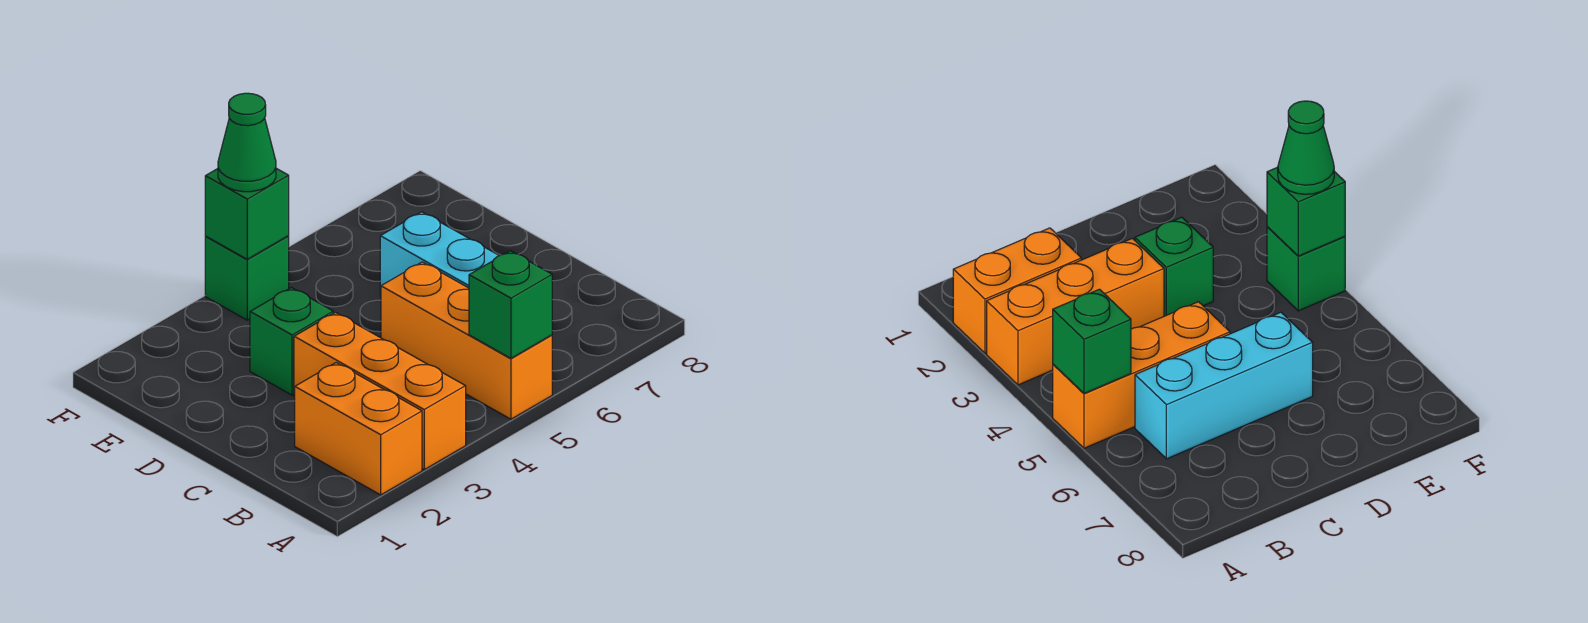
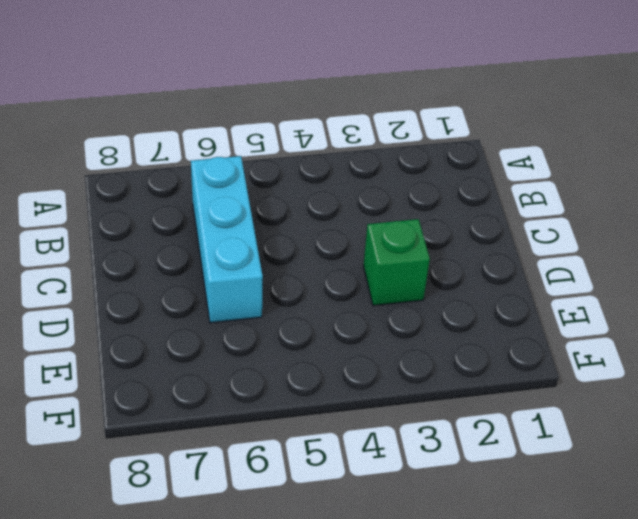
none -> orange 1x2 brick [295,363,422,495]
none -> orange 1x3 brick [294,312,466,470]

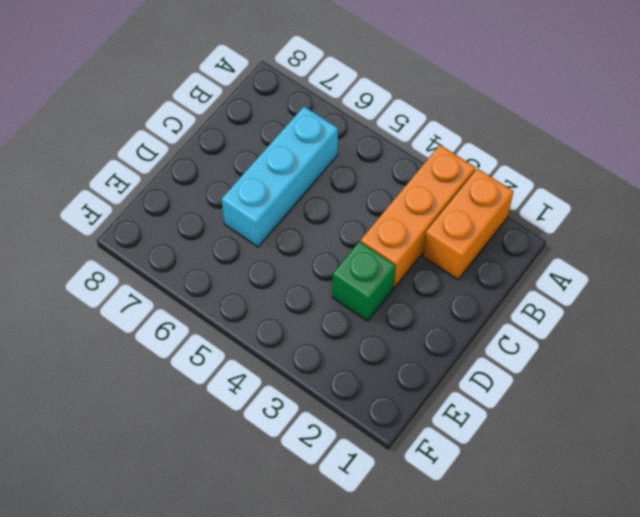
none -> orange 1x3 brick [381,262,552,419]
none -> green 1x1 brick [205,236,289,320]

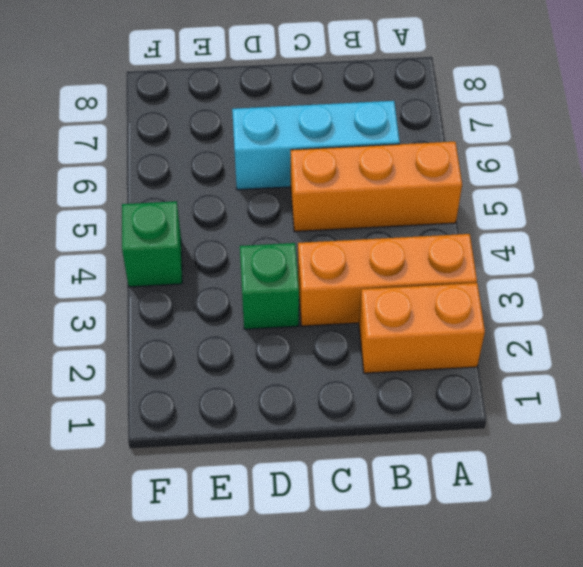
none -> green 1x1 brick [469,251,552,358]
none -> green 1x1 brick [205,168,289,259]

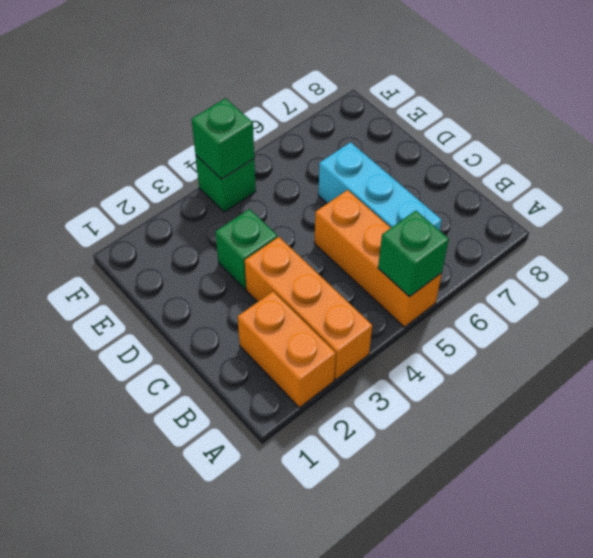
none -> green 1x1 cone [218,93,276,192]

